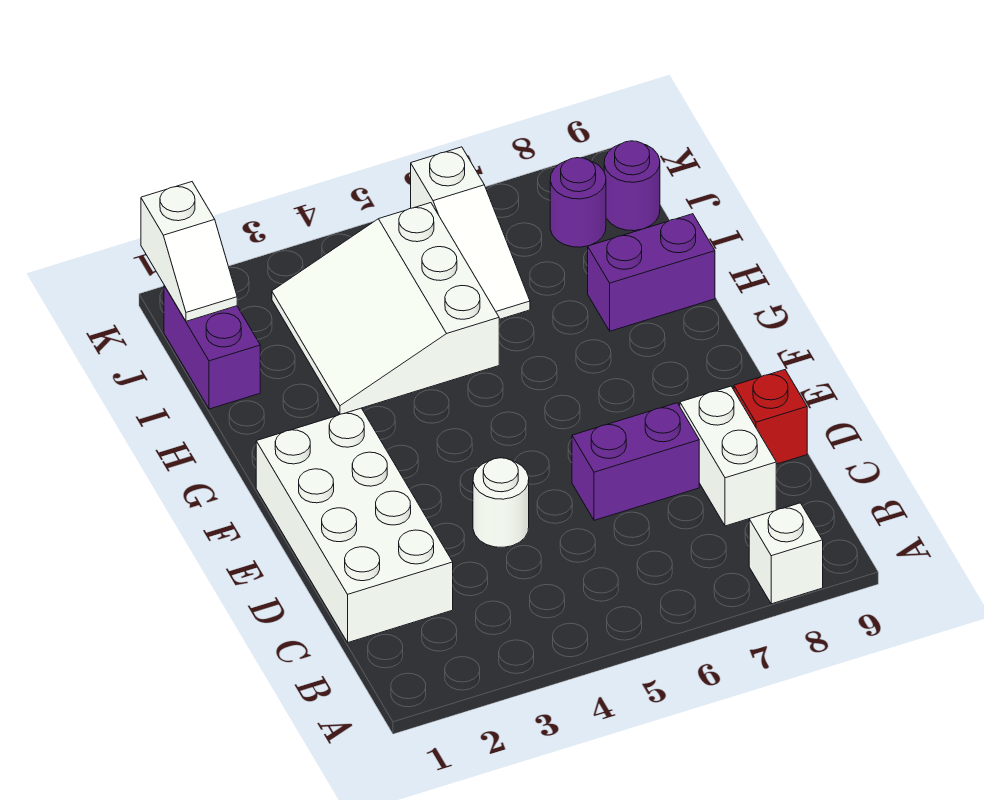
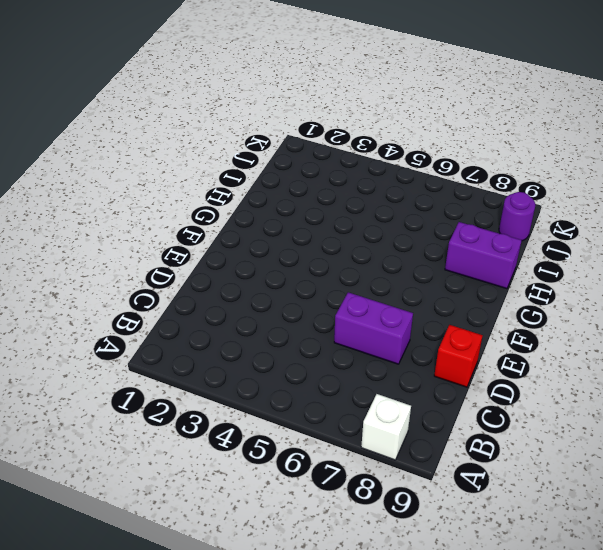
none -> white 2x4 brick [256,408,453,642]
none -> white 1x2 brick [680,386,776,526]
none -> white 1x1 round brick [473,458,529,547]

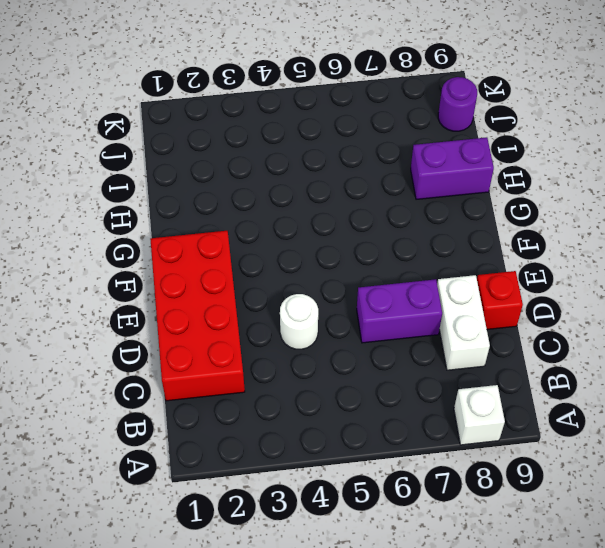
red 2x4 brick [150,231,245,401] -> white 2x4 brick [256,408,453,642]
none -> white 3x3 slope [272,203,499,414]
none -> purple 1x2 brick [164,286,260,409]
none -> white 1x3 slope [411,147,530,319]

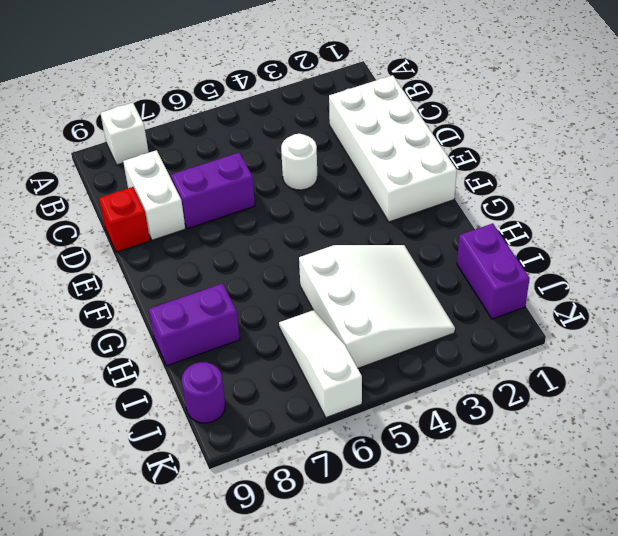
none -> purple 1x1 round brick [550,158,606,247]
none -> white 1x2 slope [141,182,237,321]

